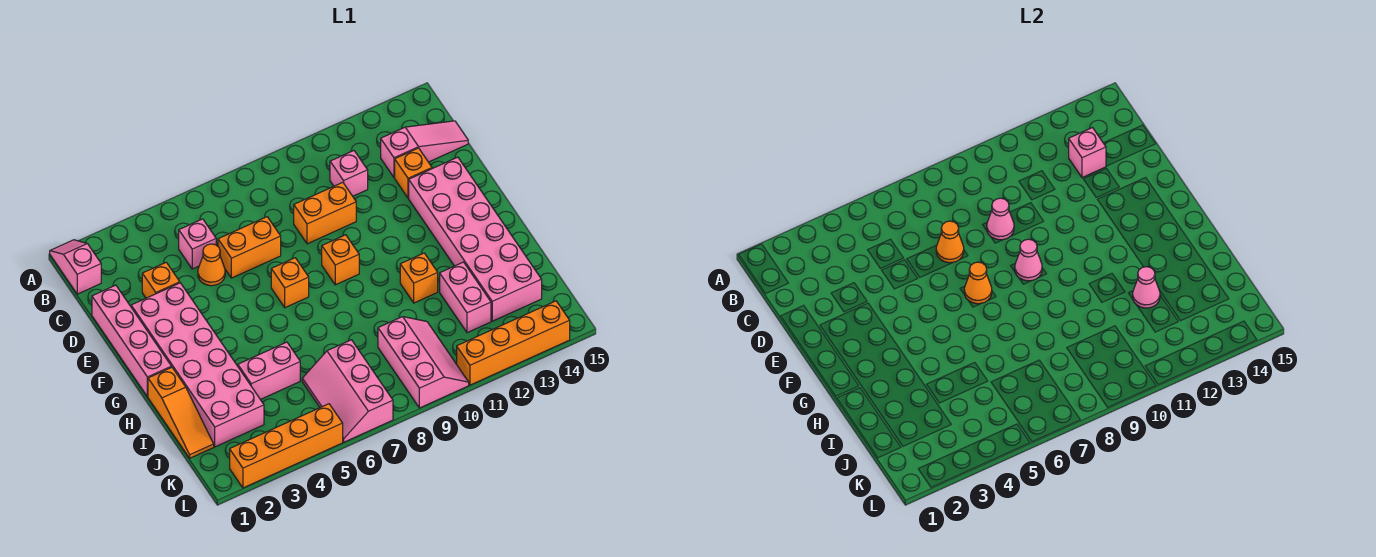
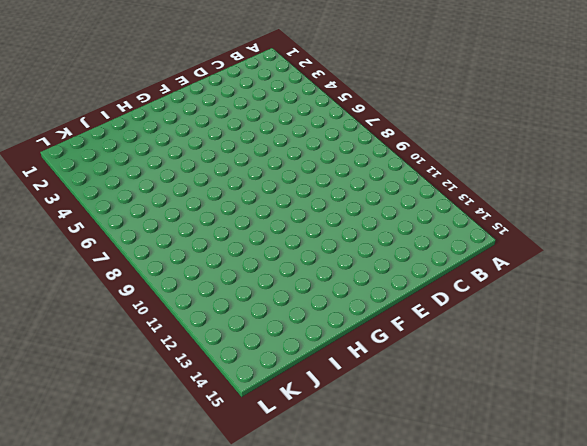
none -> pink 1x2 slope [50,240,101,294]
none -> pink 1x1 brick [179,219,216,269]
none -> pink 1x1 brick [330,151,368,196]

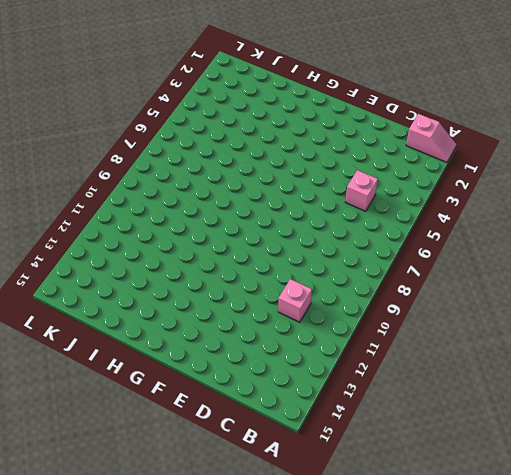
none -> pink 1x3 slope [381,121,468,178]
none -> pink 1x4 brick [92,285,171,397]
none -> orange 1x1 brick [142,262,180,298]

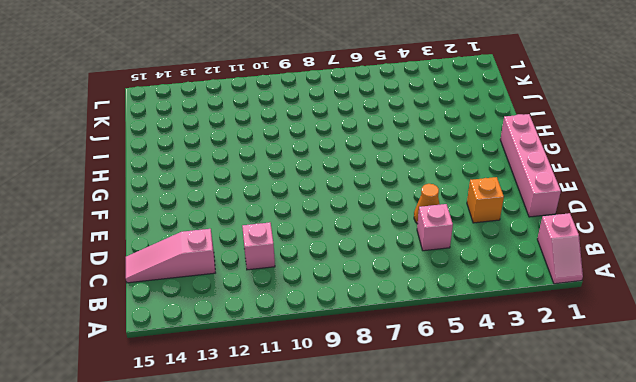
none -> orange 1x2 brick [218,217,281,278]
none -> orange 1x2 brick [294,182,356,244]
none -> orange 1x1 brick [395,148,432,198]

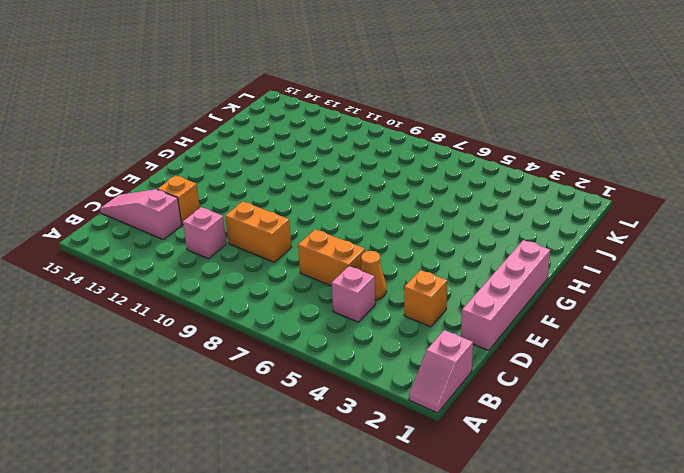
none -> pink 2x6 brick [131,283,264,447]
none -> pink 2x6 brick [409,157,542,321]
none -> orange 1x1 brick [271,258,309,308]

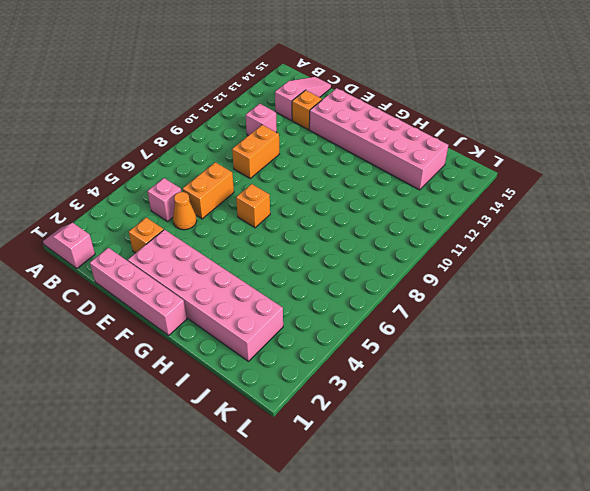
none -> orange 1x1 brick [322,235,359,285]
none -> orange 1x3 slope [148,367,214,458]
none -> orange 1x1 brick [400,253,438,303]

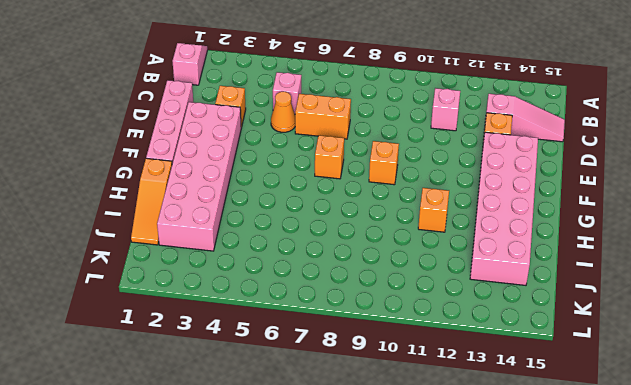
none -> orange 1x2 brick [294,182,356,244]
none -> pink 1x2 brick [238,342,300,400]
none -> pink 1x2 brick [440,262,491,333]

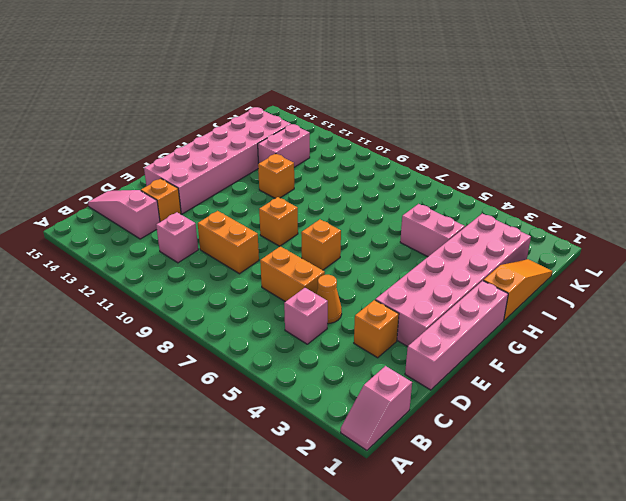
none -> pink 2x3 slope [302,340,393,442]
none -> pink 2x3 slope [378,317,469,408]
none -> orange 1x4 brick [230,404,343,488]

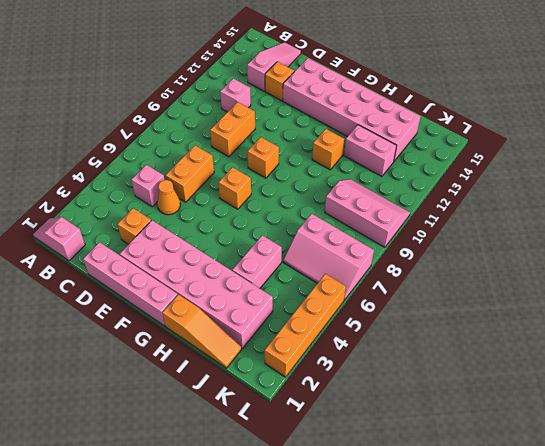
none -> orange 1x4 brick [457,301,570,385]
none -> pink 1x1 brick [1069,128,1106,178]
none -> orange 1x1 cone [936,221,964,263]

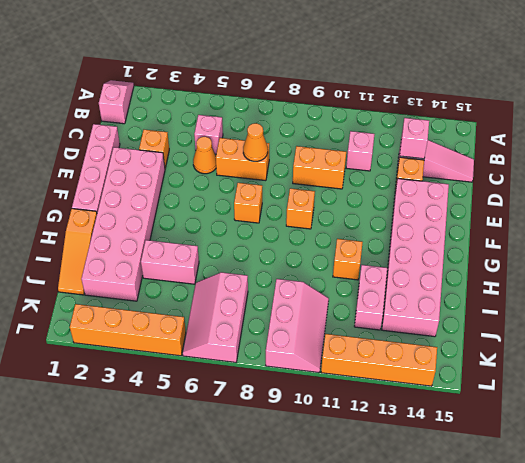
none -> pink 1x1 cone [987,198,1014,240]
none -> orange 1x1 cone [964,262,992,304]
none -> pink 1x1 cone [1015,239,1042,281]

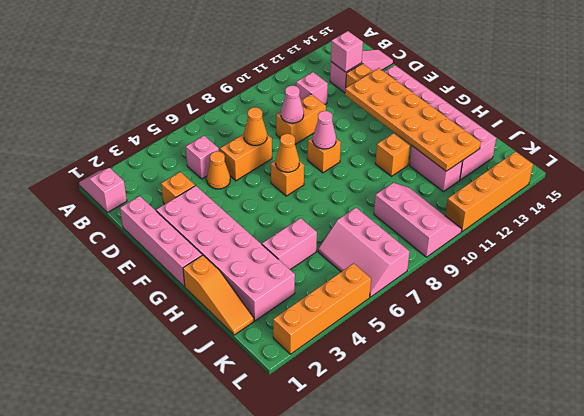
orange 2x6 plate [345,68,481,171] -> pink 1x1 cone [1133,267,1160,308]

